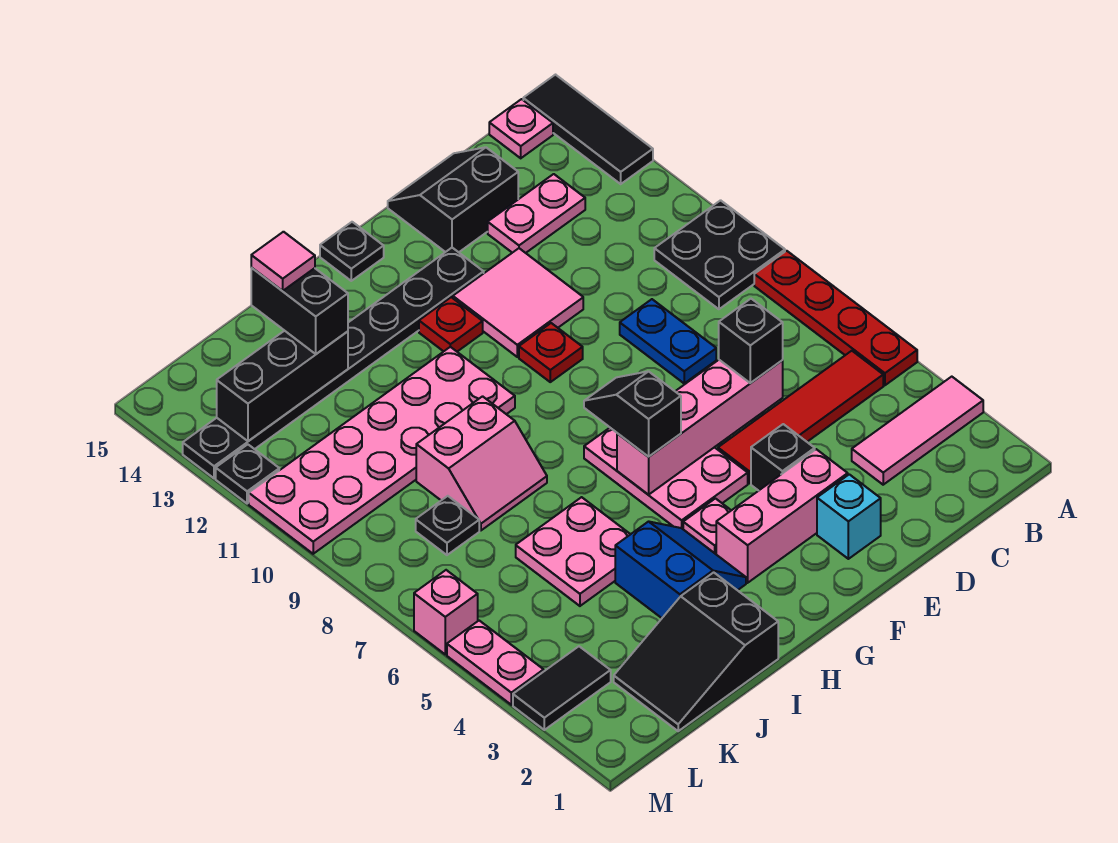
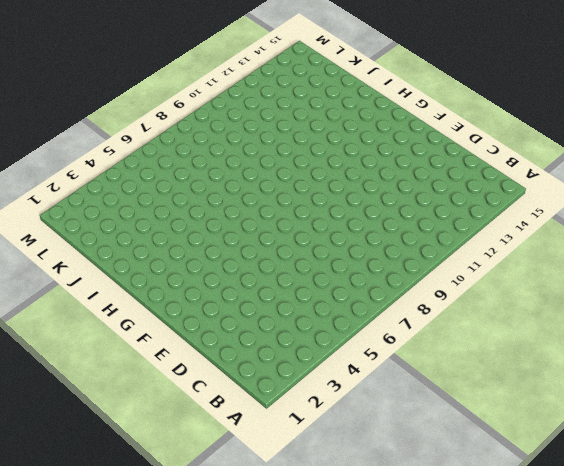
none -> pink 1x3 tile [852,377,983,485]
none -> red 1x4 plate [754,251,917,385]
none -> black 2x2 plate [654,200,785,309]
none -> black 1x3 tile [523,75,653,184]

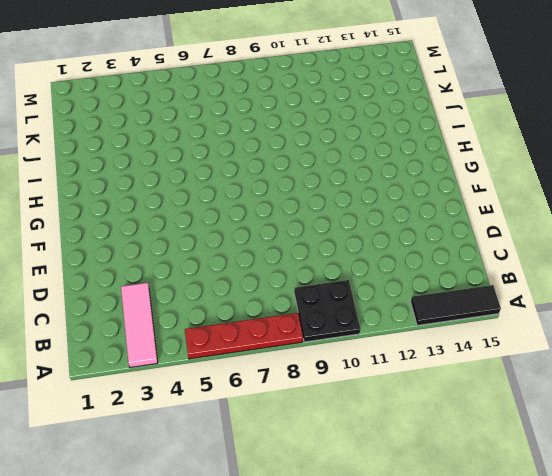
none -> red 1x4 tile [718,351,883,483]
none -> pink 1x1 plate [489,99,553,158]
none -> pink 1x2 plate [488,174,585,253]
none -> blue 1x2 plate [620,299,716,383]

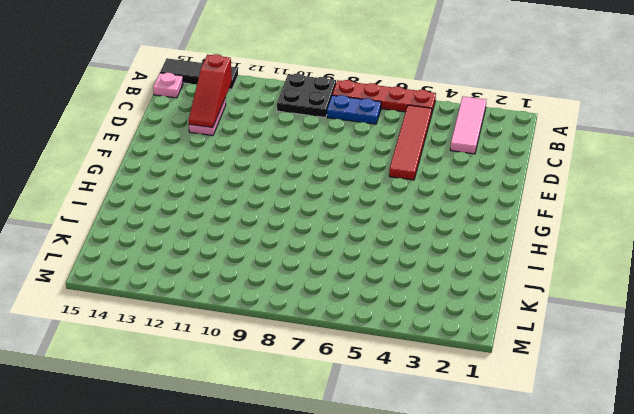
blue 1x2 plate [327,95,381,124] -> blue 1x2 plate moved to [620,299,716,383]
red 1x3 slope [189,54,232,127] -> none
none -> black 2x2 slope [388,147,518,252]
none -> cyan 1x1 brick [817,474,881,559]
none -> pink 1x3 brick [716,449,848,583]
none -> black 1x1 brick [751,424,815,491]

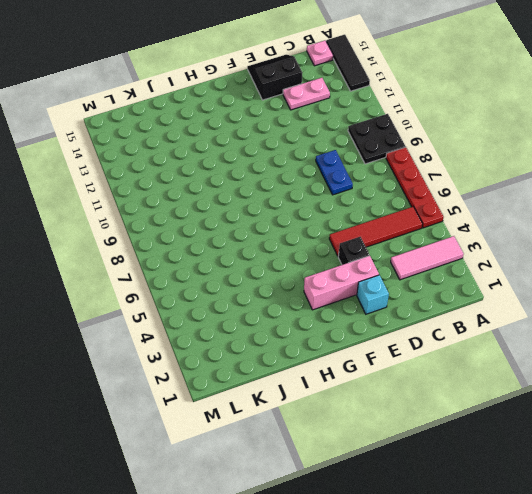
none -> pink 2x2 tile [453,248,583,357]
none -> pink 2x3 plate [584,428,748,529]
none -> red 1x1 plate [519,323,583,382]
none -> black 1x8 plate [183,248,484,478]

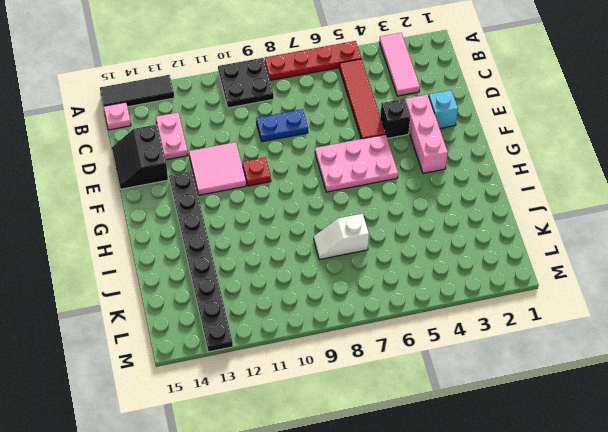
white 1x2 slope [314,214,369,259] -> pink 2x2 slope [416,396,547,531]
none -> pink 1x1 plate [683,499,731,554]
none -> red 1x1 plate [419,297,483,352]
none -> black 1x1 plate [320,222,384,281]
none -> blue 2x2 slope [615,521,746,618]

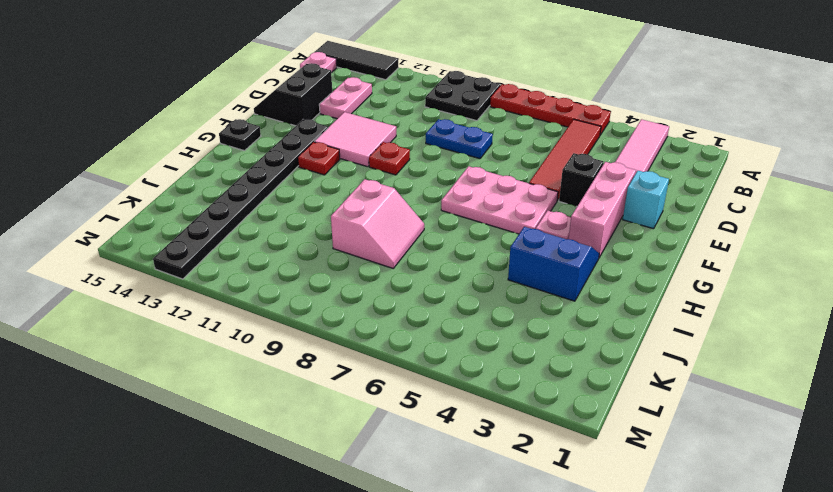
none -> pink 2x6 plate [249,347,515,554]
none -> black 2x3 slope [614,572,778,731]
none -> pink 2x2 plate [516,497,630,606]
none -> black 1x1 plate [416,496,479,555]

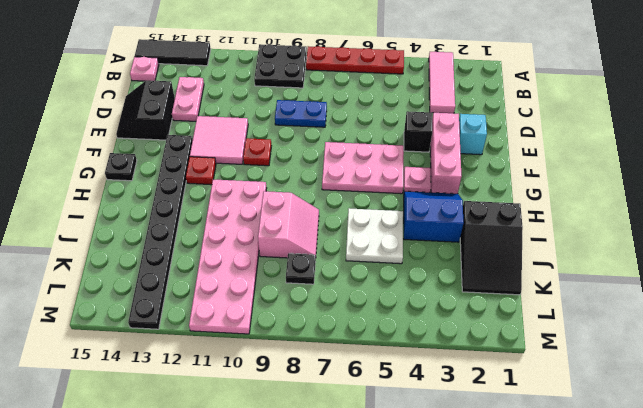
white 2x2 plate [346,208,403,264] -> pink 2x2 plate [516,497,630,606]
none -> red 1x4 tile [718,351,883,483]
none -> black 1x2 tile [513,646,611,730]
none -> pink 1x2 plate [447,621,544,705]
none -> pink 1x1 brick [414,570,478,654]

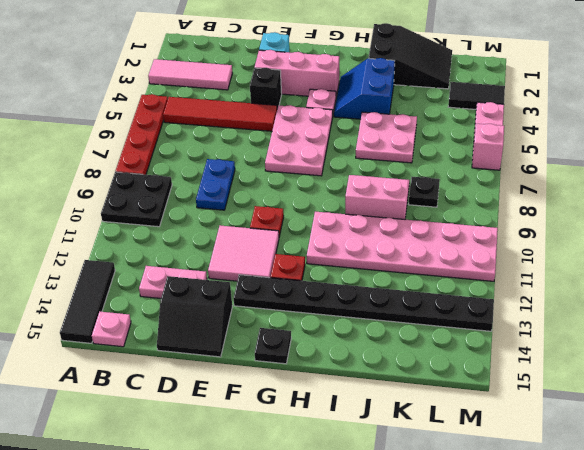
none -> black 1x1 plate [216,445,279,504]
none -> pink 1x4 brick [617,360,783,495]
none -> black 1x3 brick [217,331,348,441]
none -> black 1x1 brick [719,299,783,383]

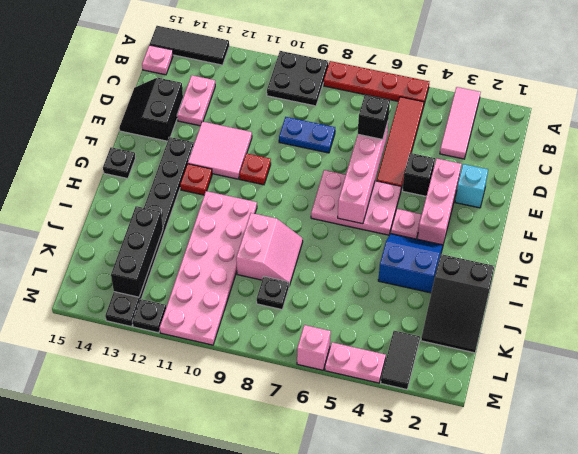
none -> pink 2x2 plate [516,497,630,606]
none -> black 1x2 slope [584,371,681,457]
none -> black 1x2 brick [251,268,348,354]
none -> pink 1x1 tile [251,232,315,291]

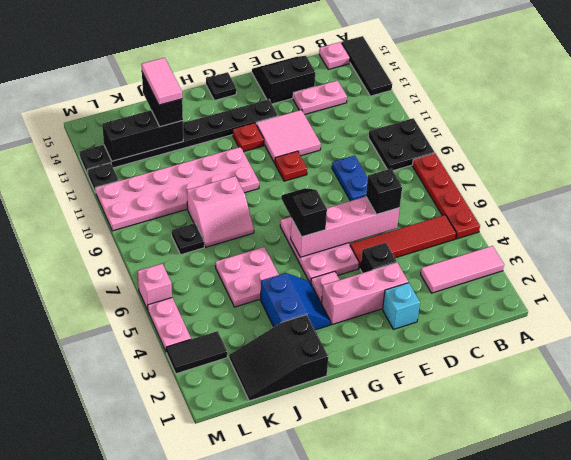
pink 1x2 tile [141,58,182,105] -> pink 1x1 tile [251,232,315,291]

